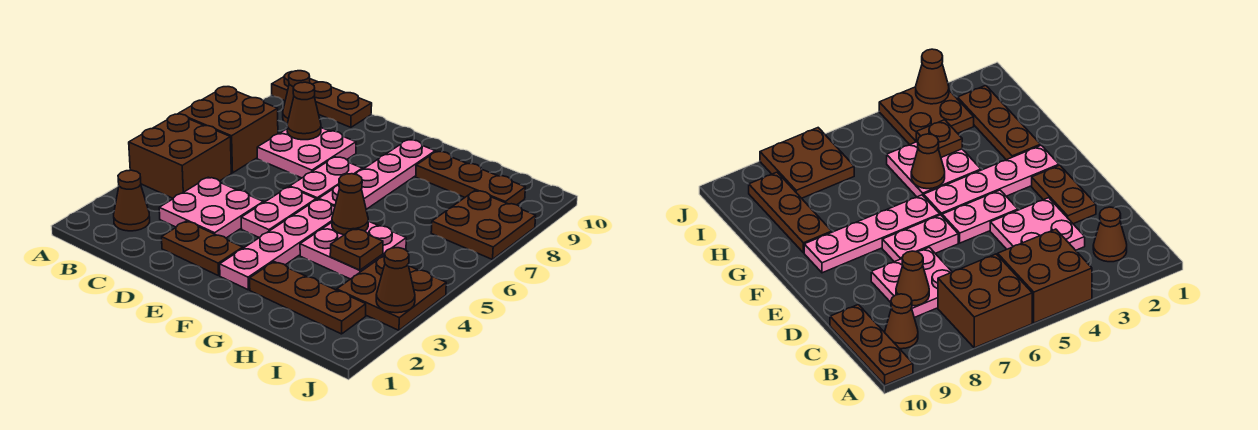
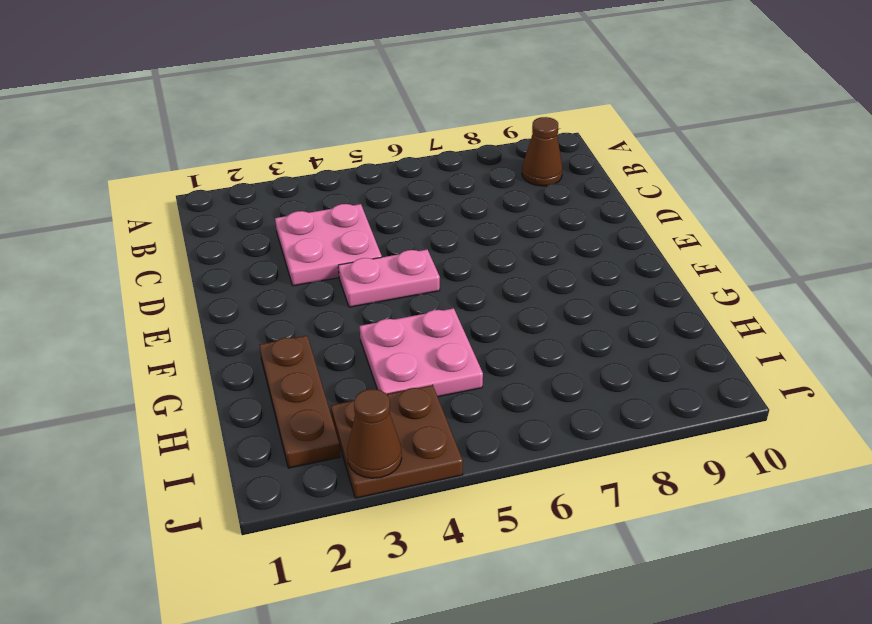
none -> brown 2x2 brick [129,114,231,198]
none -> brown 2x2 brick [178,87,278,173]
none -> brown 1x3 plate [272,72,372,127]

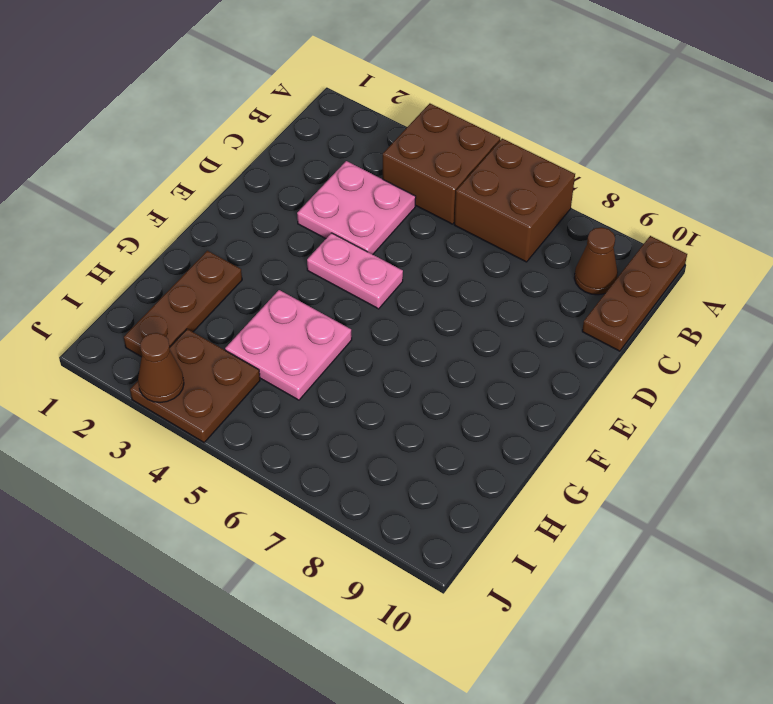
none -> brown 1x1 cone [114,170,150,231]
none -> pink 2x2 plate [257,128,356,178]
none -> brown 1x2 plate [162,221,243,276]

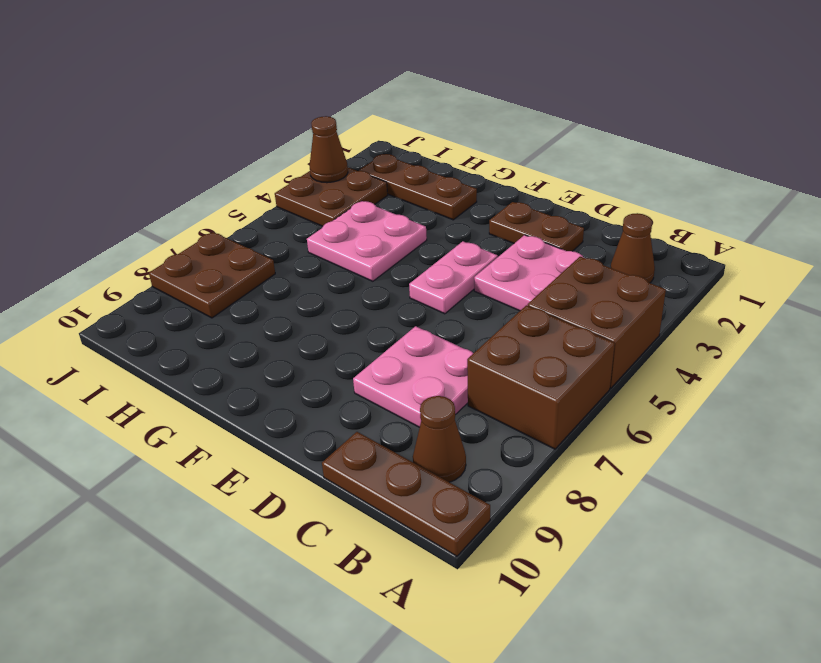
none -> pink 1x2 plate [290,157,362,200]
none -> pink 1x4 plate [220,199,335,290]
none -> pink 1x4 plate [319,140,435,209]

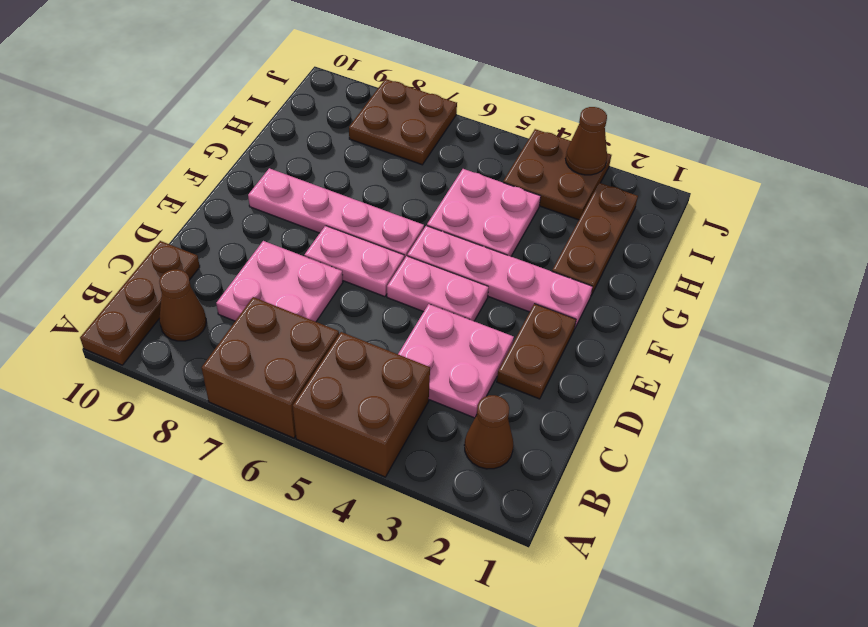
none -> brown 1x3 plate [416,151,525,205]
none -> brown 1x1 cone [287,82,321,140]
none -> brown 1x1 cone [332,174,368,235]

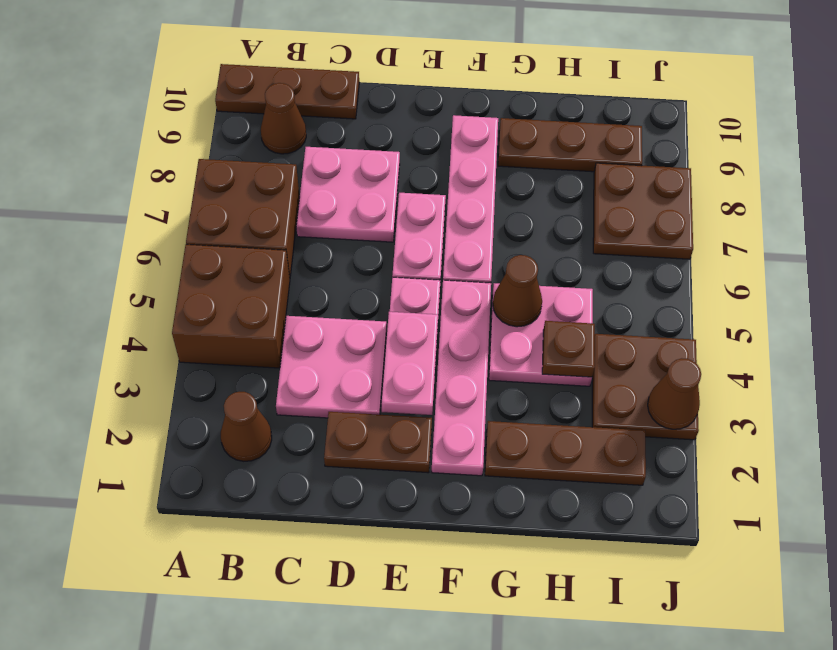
pink 1x2 plate [382,312,438,415] -> none
none -> brown 1x1 cone [287,82,321,140]

